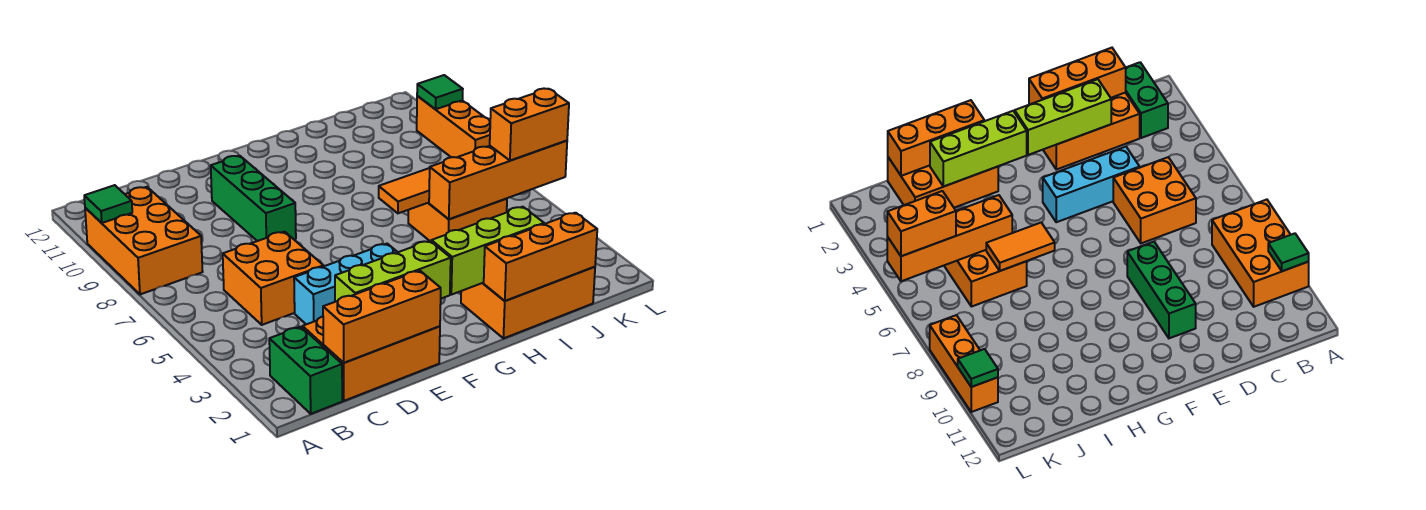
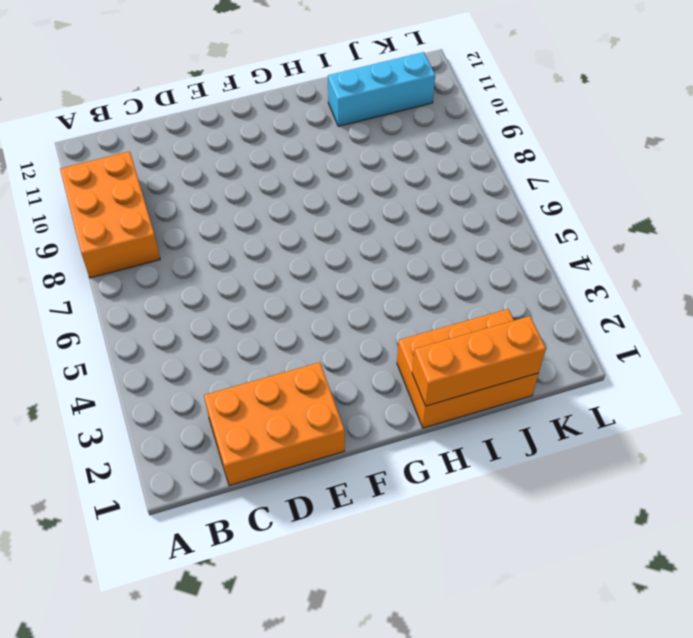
cyan 1x3 brick [328,52,435,126] -> cyan 1x3 brick moved to [294,244,397,324]
none -> green 1x2 brick [269,327,342,414]
none -> orange 2x2 brick [223,232,324,325]
none -> green 1x3 brick [211,156,296,241]

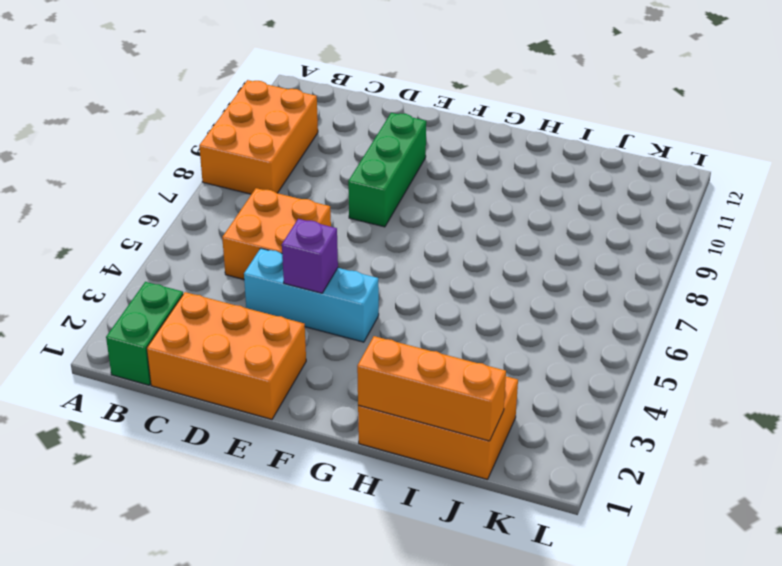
purple 1x1 brick [282,219,338,293] -> none
none -> orange 2x2 brick [408,199,507,241]
none -> orange 1x3 brick [417,96,490,157]
none -> green 1x1 tile [84,185,132,223]

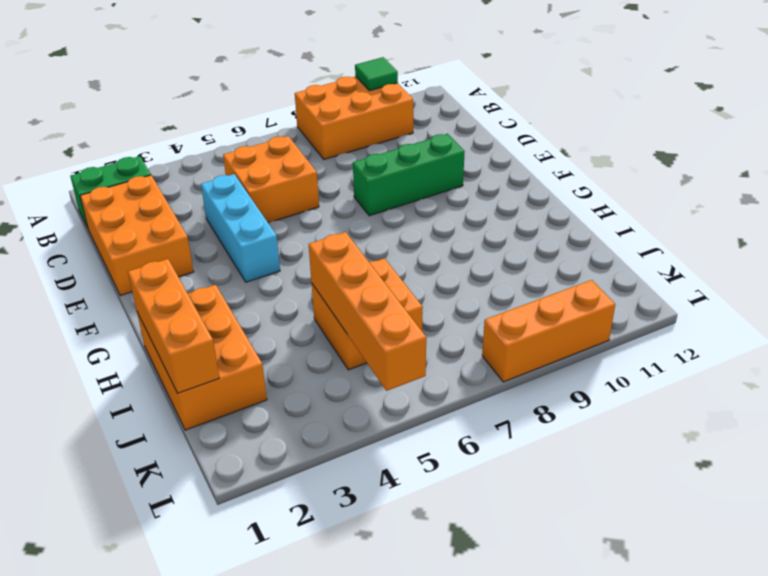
none -> orange 1x3 brick [323,270,441,363]
none -> lime 1x3 brick [335,241,451,302]
none -> lime 1x3 brick [431,207,544,295]

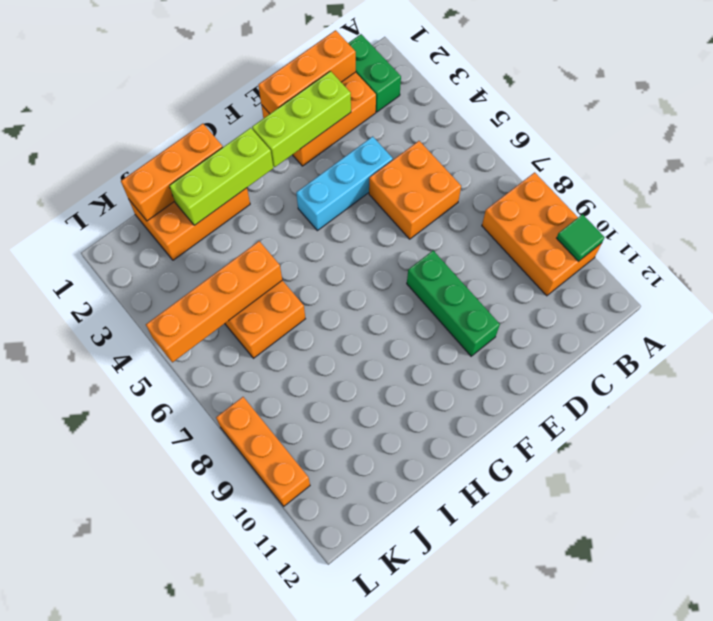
none -> orange 1x2 tile [379,168,430,213]
none -> green 1x1 tile [417,75,463,109]
none -> orange 1x2 brick [490,89,569,160]

